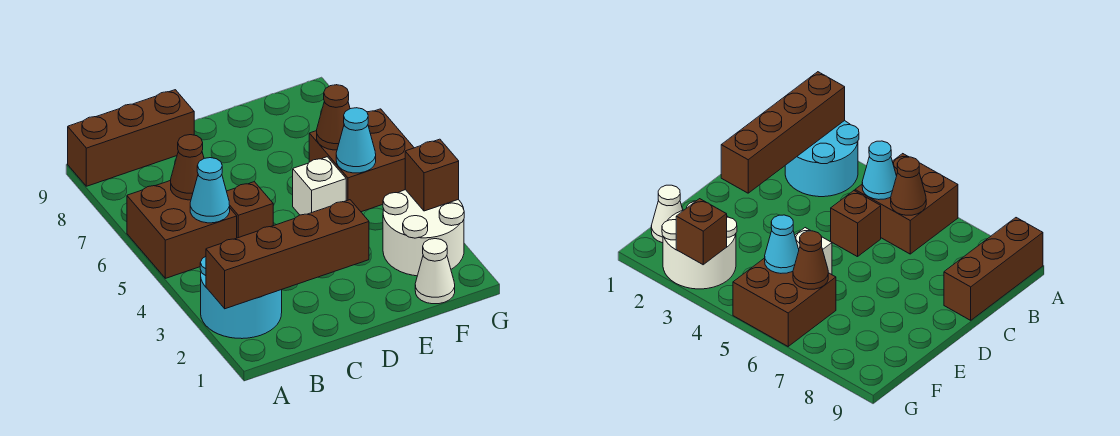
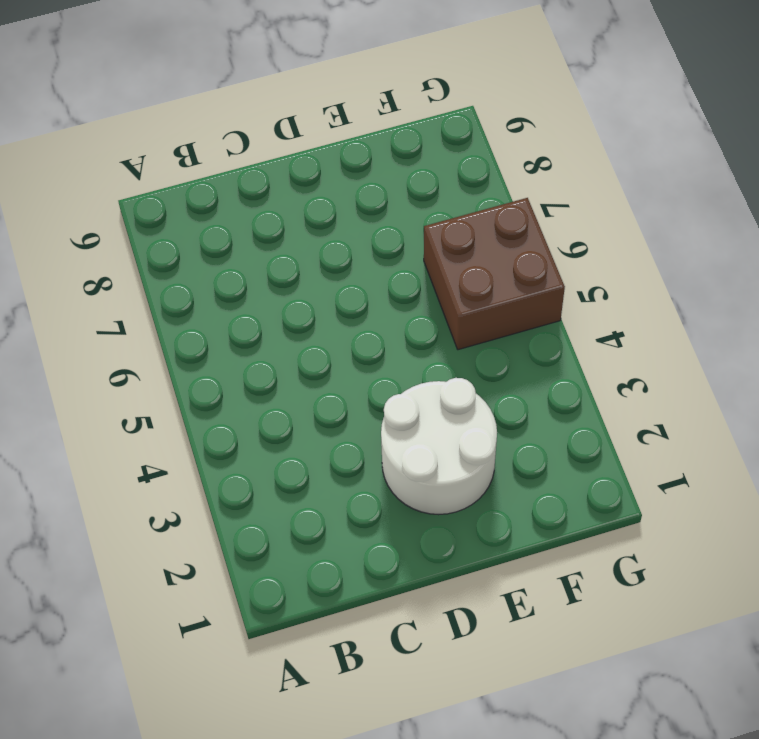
white 2x2 round brick [381,378,497,515] -> white 2x2 round brick moved to [383,190,464,276]
none -> cyan 2x2 round brick [200,257,282,339]
none -> brown 2x2 brick [127,180,237,278]
none -> brown 1x3 brick [68,90,194,186]

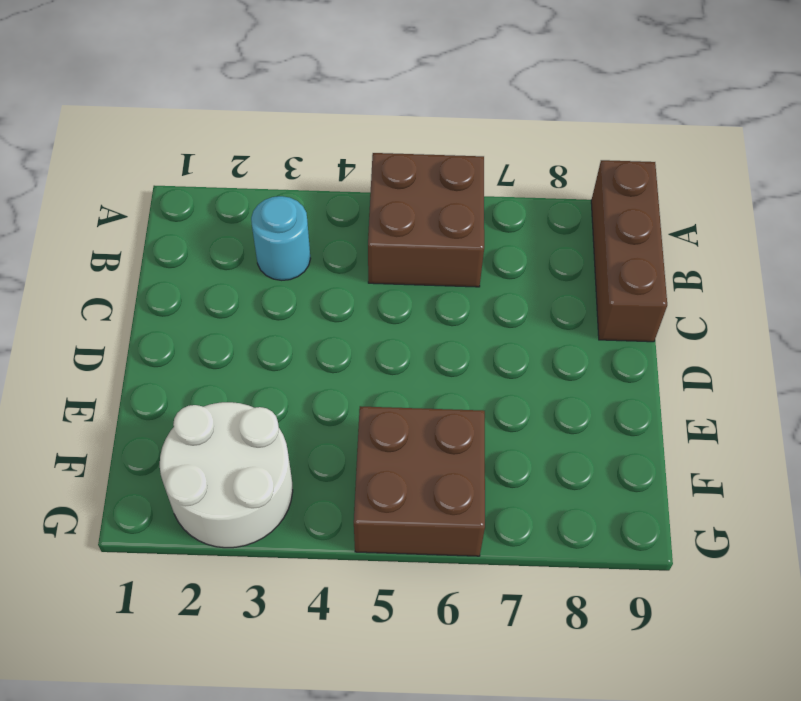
cyan 1x1 round brick [251,196,311,280] -> cyan 2x2 round brick [200,257,282,339]
none -> brown 1x1 brick [227,182,273,238]
none -> white 1x1 brick [293,157,346,215]
none -> white 1x1 cone [415,239,455,304]

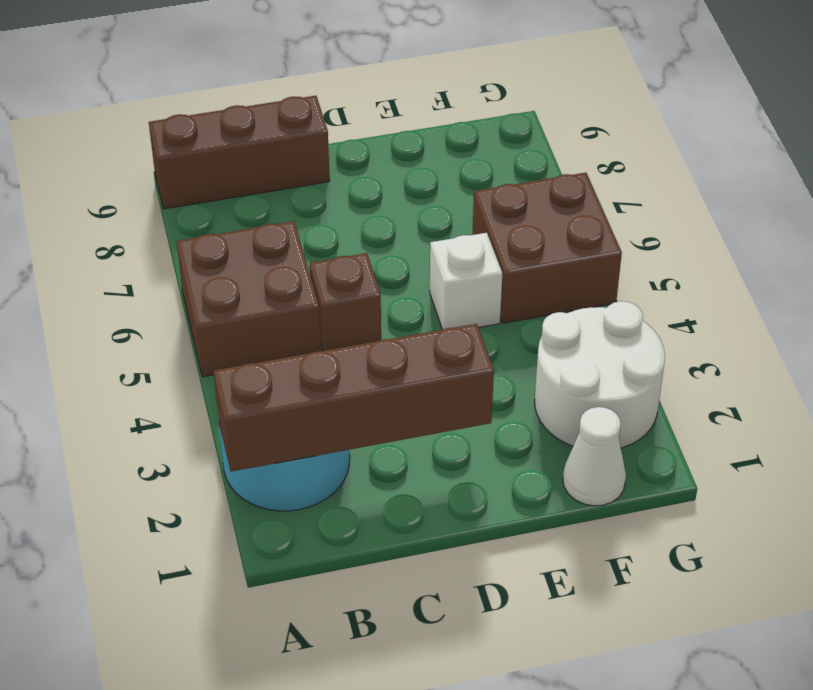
none -> cyan 1x1 cone [190,158,230,223]
none -> brown 1x1 cone [171,135,204,200]
none -> cyan 1x1 cone [336,108,376,173]

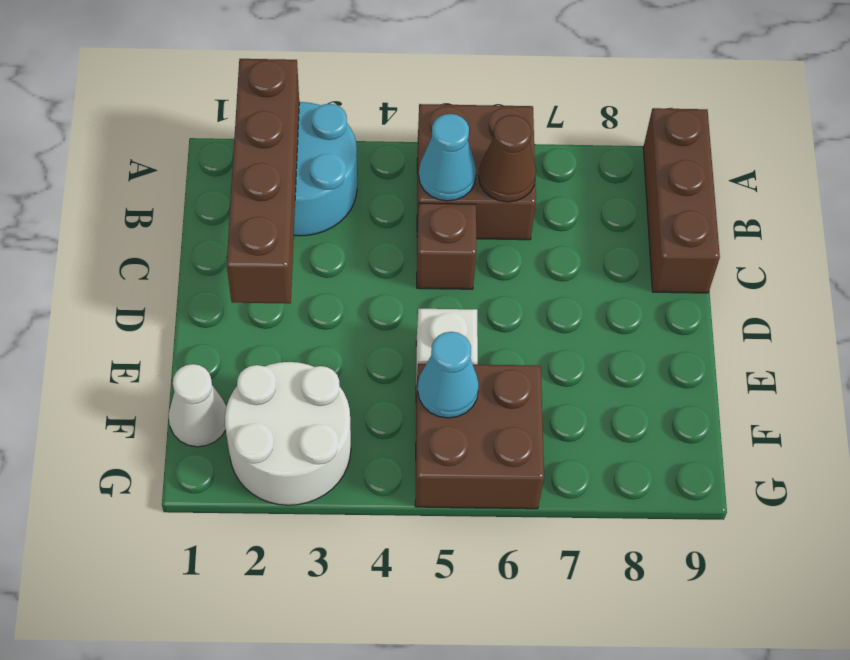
none -> brown 1x1 cone [317,85,350,150]
none -> brown 1x1 brick [405,139,459,211]

